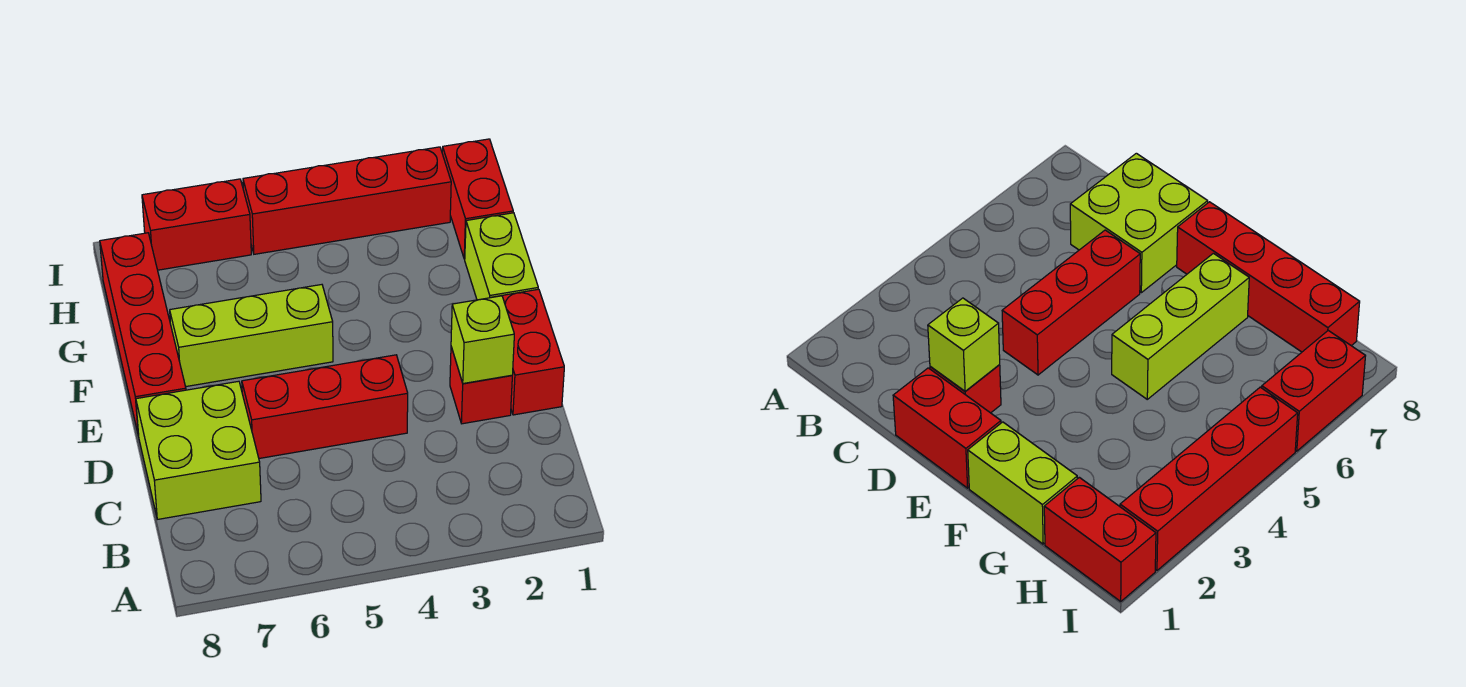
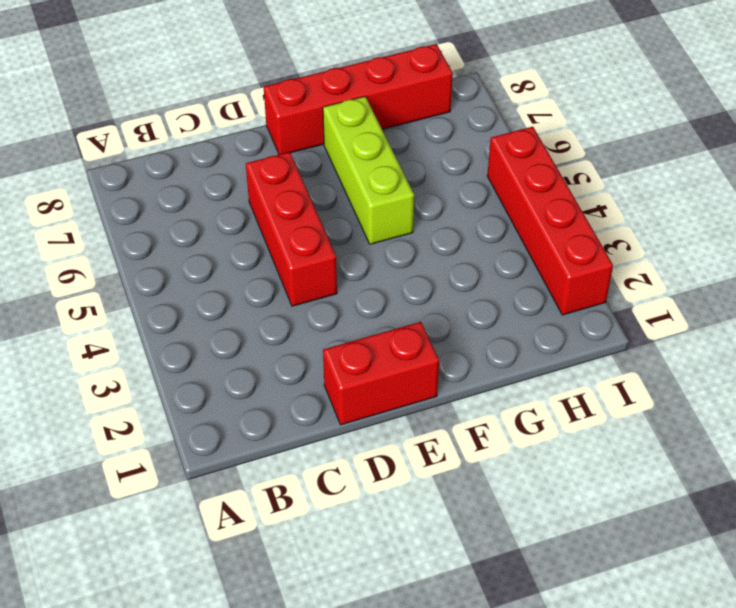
none -> lime 2x2 brick [136,381,261,519]
none -> red 1x1 brick [450,347,512,424]

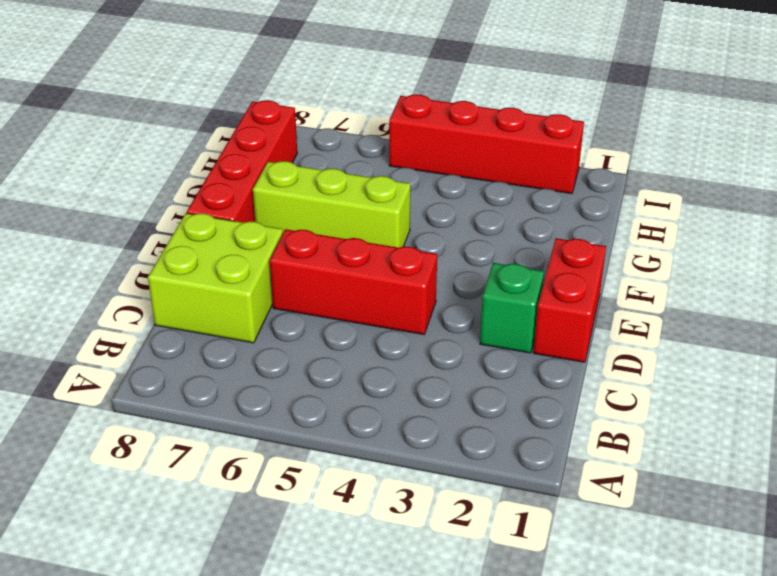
green 1x1 brick [480,263,544,353] -> red 1x1 brick [450,347,512,424]
none -> lime 1x2 brick [465,213,538,300]
none -> red 1x2 brick [442,139,513,259]

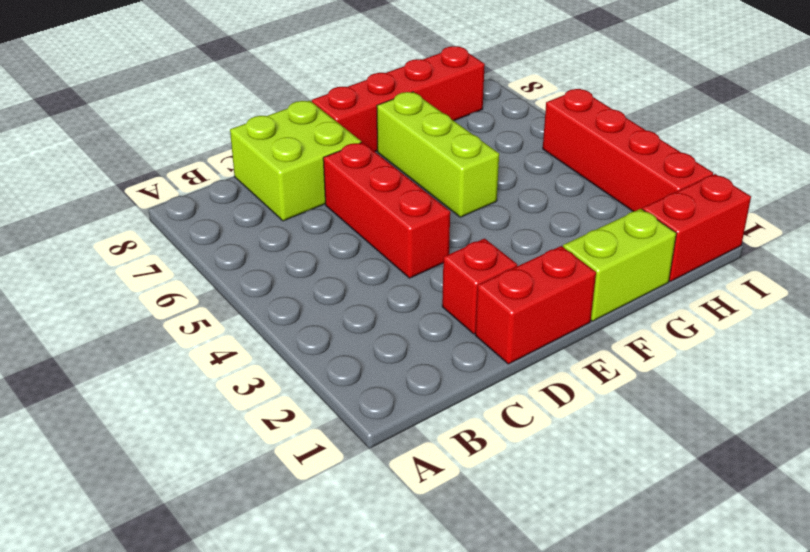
none -> red 1x2 brick [142,179,251,270]
none -> lime 1x1 brick [451,296,514,383]

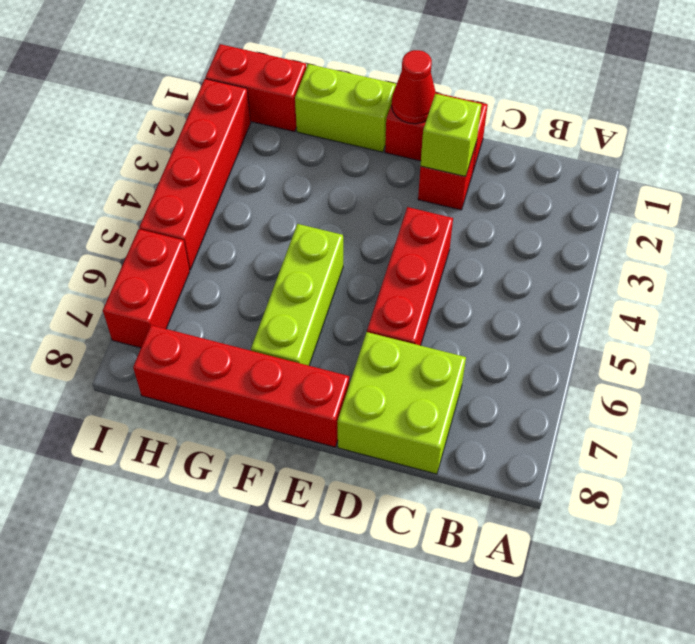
red 1x1 cone [392,50,436,124] -> none

